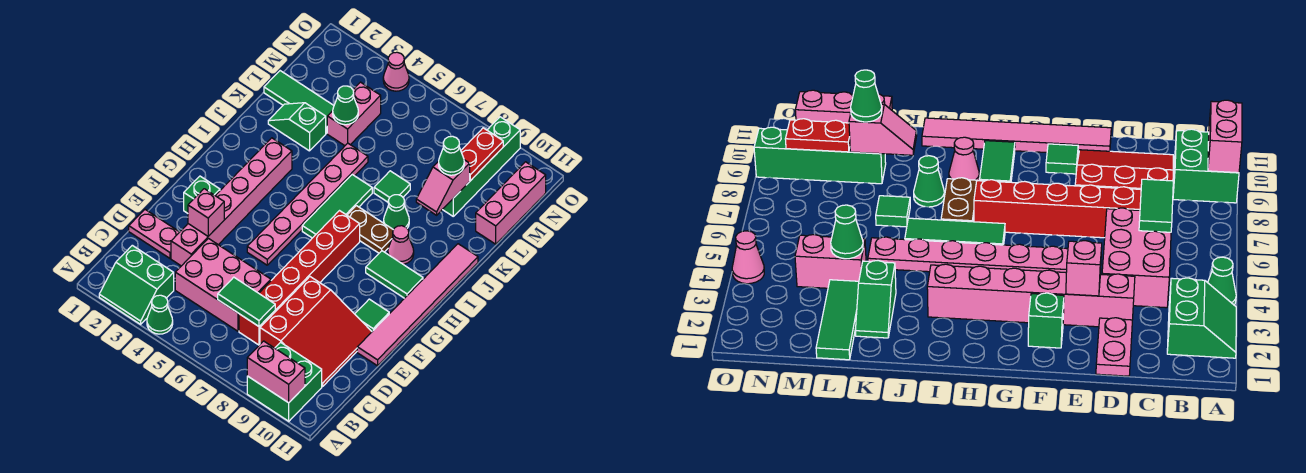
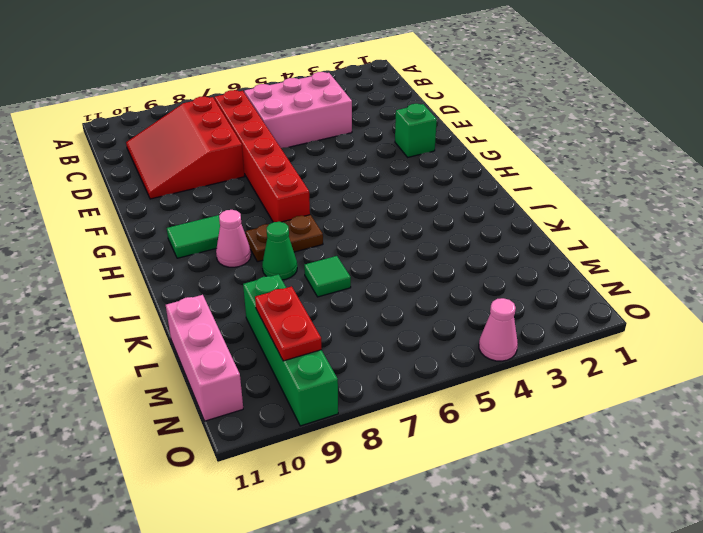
none -> green 2x2 slope [99,245,174,324]
none -> green 1x1 cone [147,295,173,334]
none -> green 2x2 brick [247,342,322,421]
none -> pink 1x2 plate [129,210,179,258]

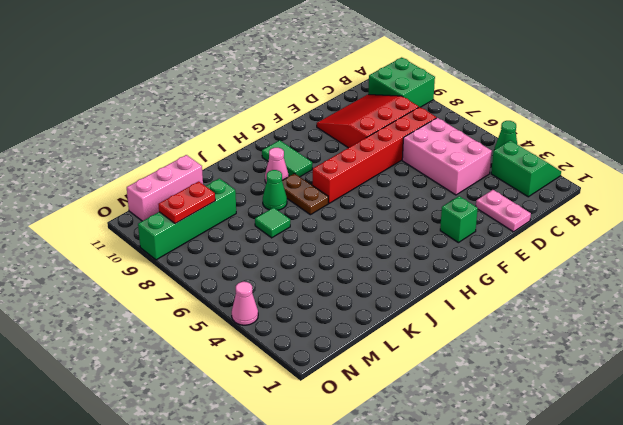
none -> pink 1x6 brick [171,138,292,266]
none -> pink 1x6 tile [357,244,478,366]
none -> pink 1x6 plate [247,143,368,265]
none -> green 1x1 tile [355,299,389,331]

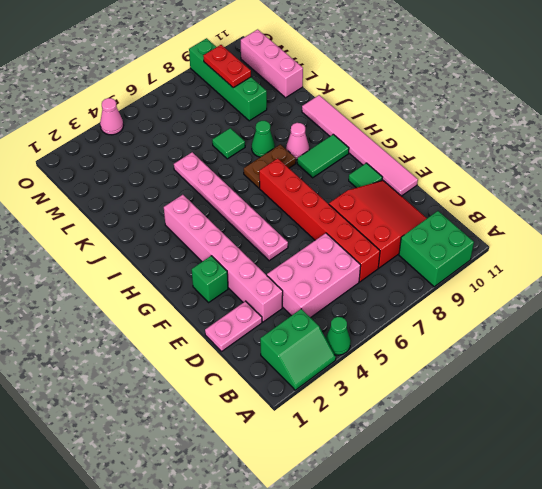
none -> green 1x3 tile [302,175,372,238]
none -> green 1x2 slope [268,103,326,151]
none -> green 1x3 tile [264,71,334,133]
none -> pink 1x2 brick [327,82,381,146]

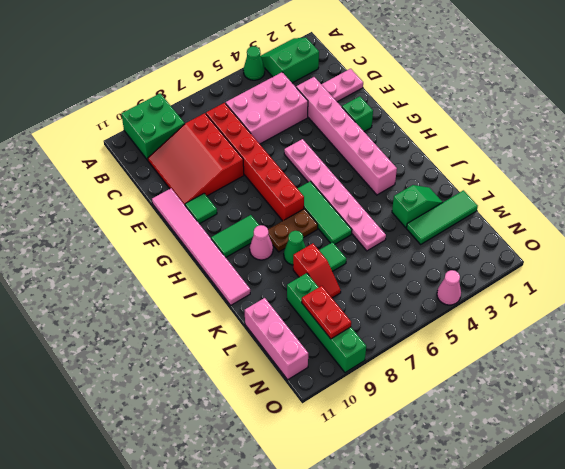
red 1x2 slope [293,243,341,298] -> none
none -> pink 1x2 brick [327,82,381,146]
none -> pink 1x2 brick [247,341,305,403]
none -> green 1x2 tile [218,277,275,326]
none -> pink 1x1 brick [188,189,224,236]

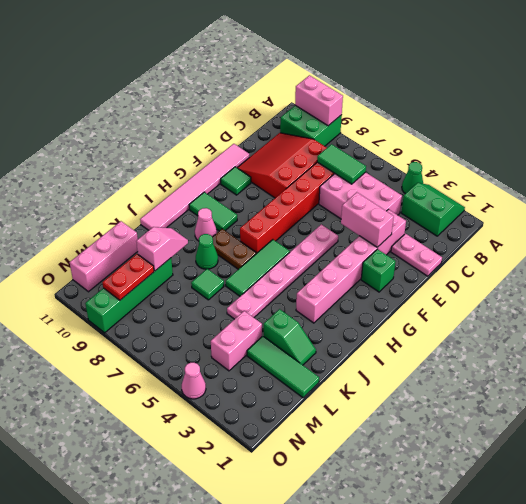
pink 1x2 brick [341,192,394,247] -> pink 1x1 brick [188,189,224,236]
none -> green 1x1 cone [333,86,358,125]
none -> green 1x1 cone [439,136,464,175]

